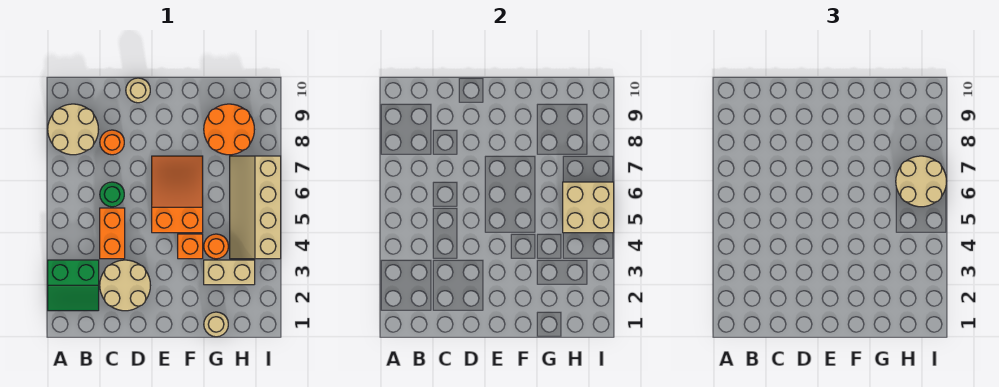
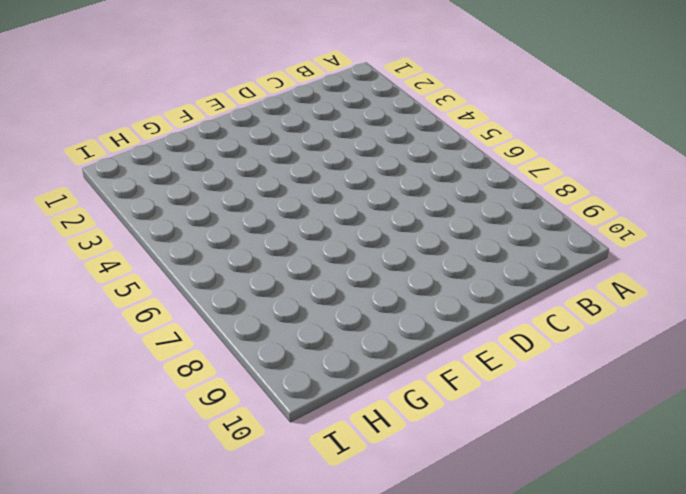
none -> green 2x2 slope [48,260,99,311]
none -> tan 2x2 round brick [48,104,98,155]
none -> tan 2x2 round brick [100,260,150,311]

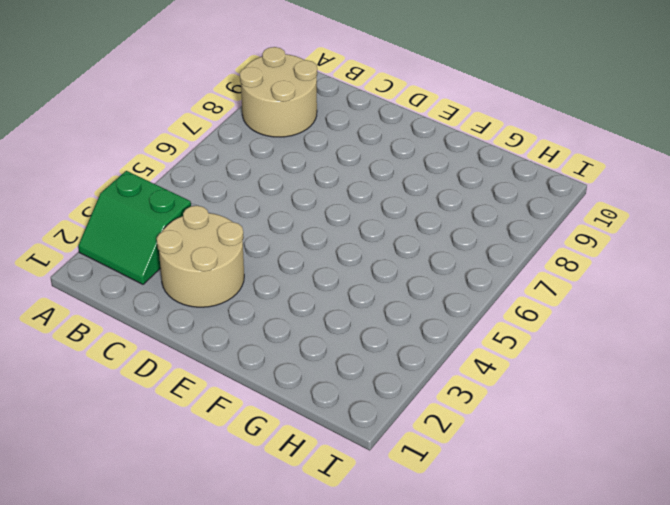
none -> orange 1x2 brick [100,208,125,259]
none -> green 1x1 round brick [100,182,124,207]
none -> orange 1x1 round brick [100,130,124,155]

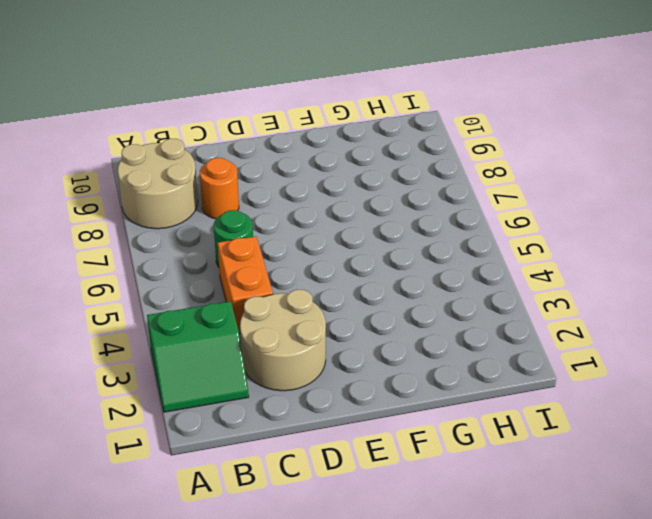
none -> tan 1x1 round brick [126,78,150,103]
none -> orange 2x3 slope [152,156,203,233]
none -> orange 1x1 brick [178,234,203,259]

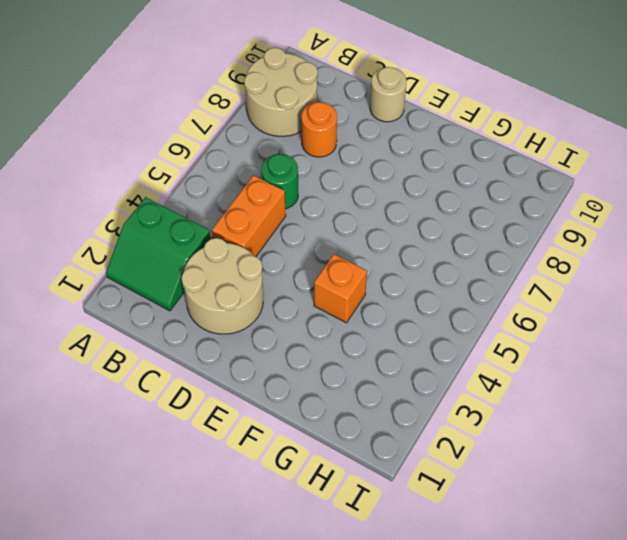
none -> orange 2x3 slope [152,156,203,233]
none -> tan 1x1 round brick [204,312,228,337]
none -> tan 1x2 brick [204,260,255,285]

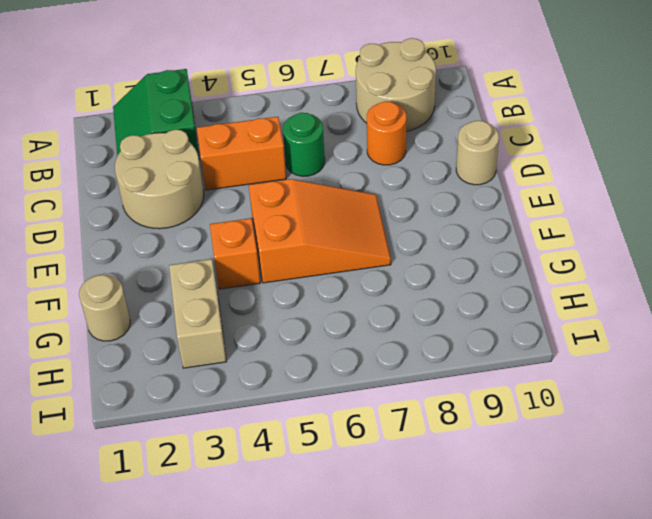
none -> orange 1x1 round brick [204,234,228,259]
none -> orange 2x2 round brick [204,104,254,155]
none -> tan 2x4 slope [230,156,281,259]

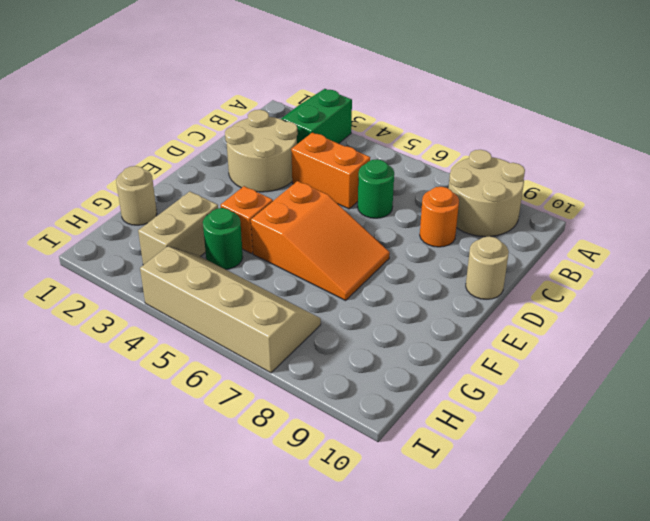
green 1x1 round brick [203,208,243,269] -> orange 1x1 round brick [204,234,228,259]
none -> orange 2x2 round brick [204,104,254,155]
none -> tan 2x2 brick [563,182,614,233]
none -> tan 2x2 round brick [896,156,946,207]

